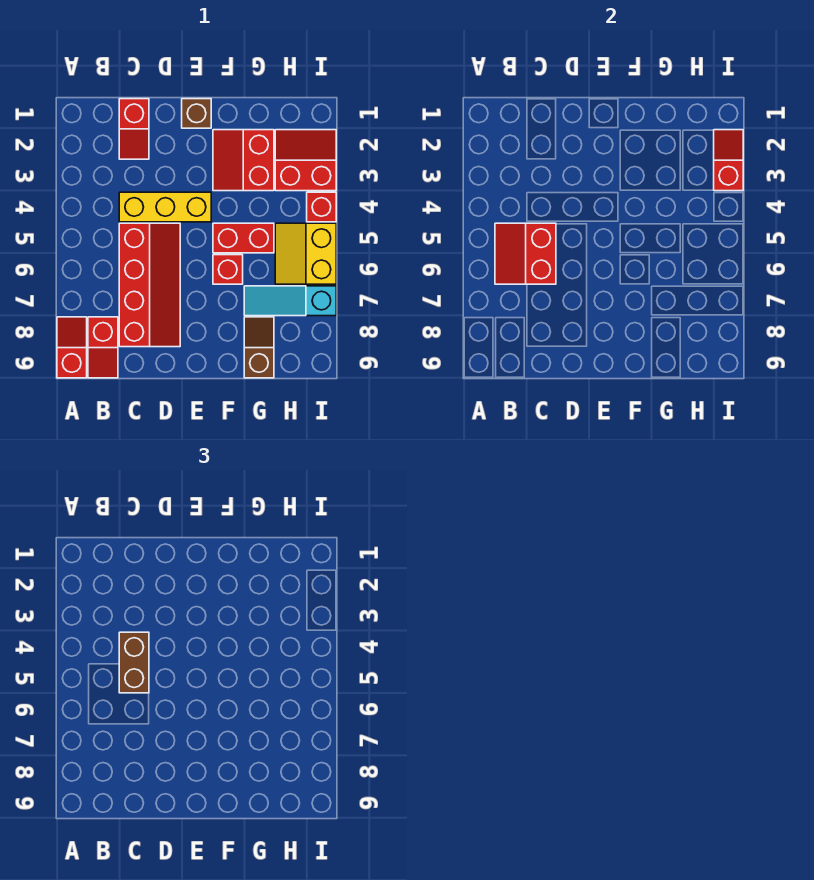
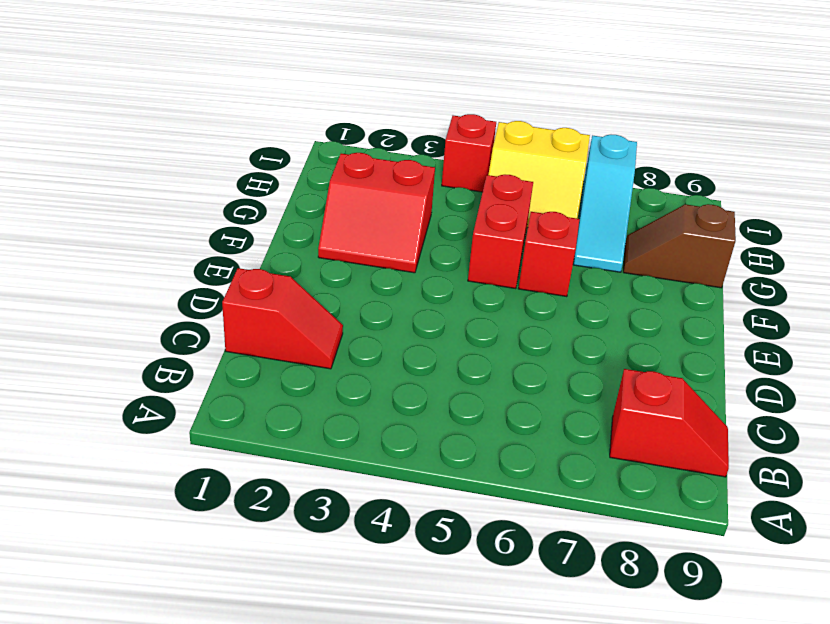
none -> red 1x2 slope [57,317,87,378]
none -> yellow 1x3 brick [119,192,211,222]
none -> red 2x4 slope [119,223,180,347]

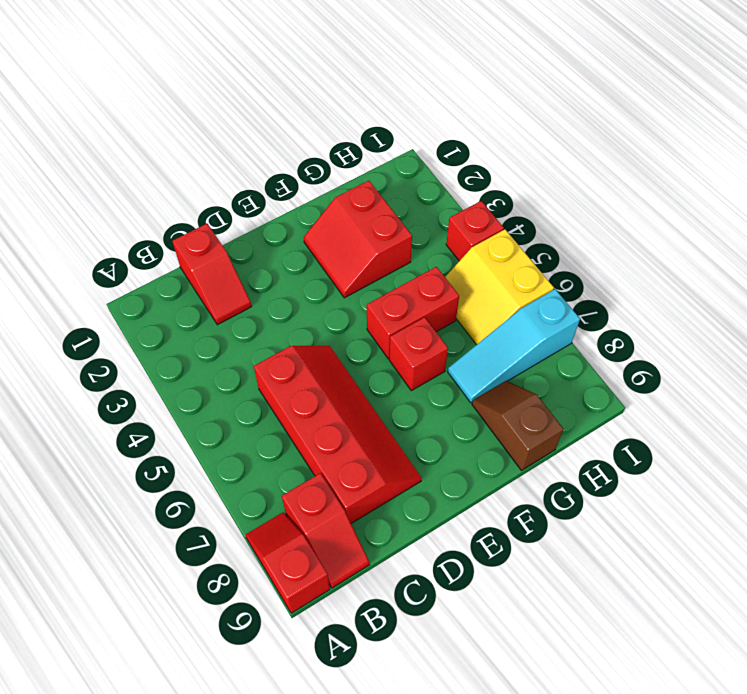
none -> yellow 1x3 brick [119,192,211,222]
none -> brown 1x1 brick [182,99,211,128]
none -> red 2x2 slope [275,130,336,191]

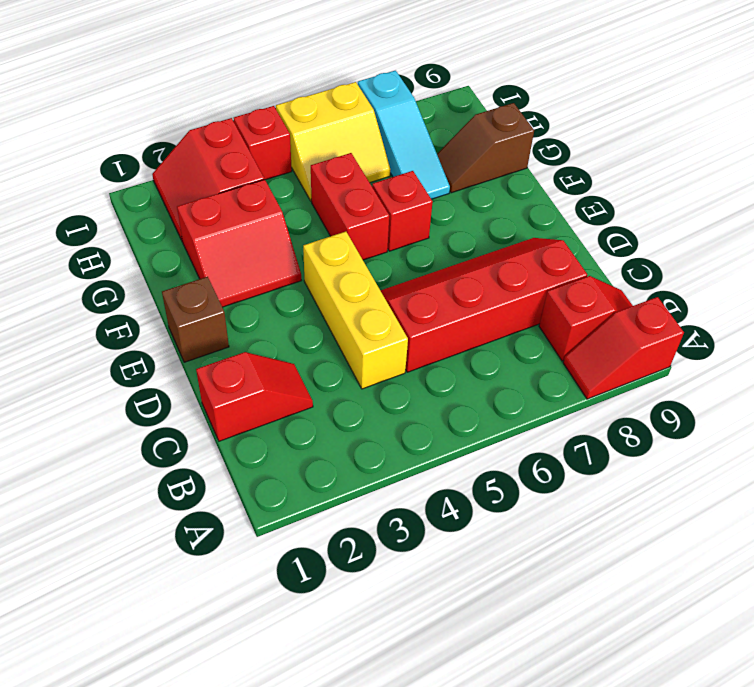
none -> red 2x2 slope [495,223,556,284]
none -> red 1x2 slope [714,130,743,191]
none -> brown 1x2 brick [119,632,149,693]

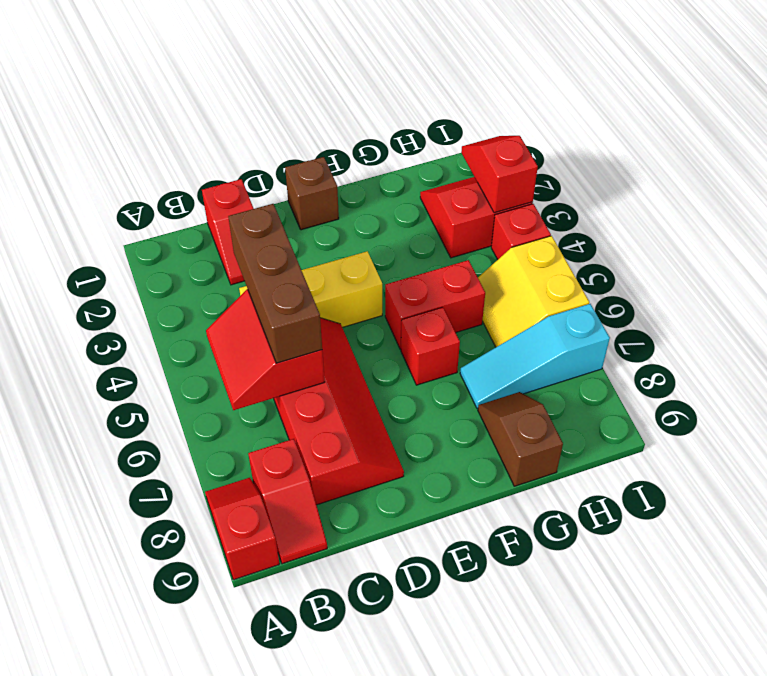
brown 1x3 brick [228,204,322,363] -> brown 1x2 brick [119,632,149,693]
none -> red 2x2 slope [213,130,274,191]

